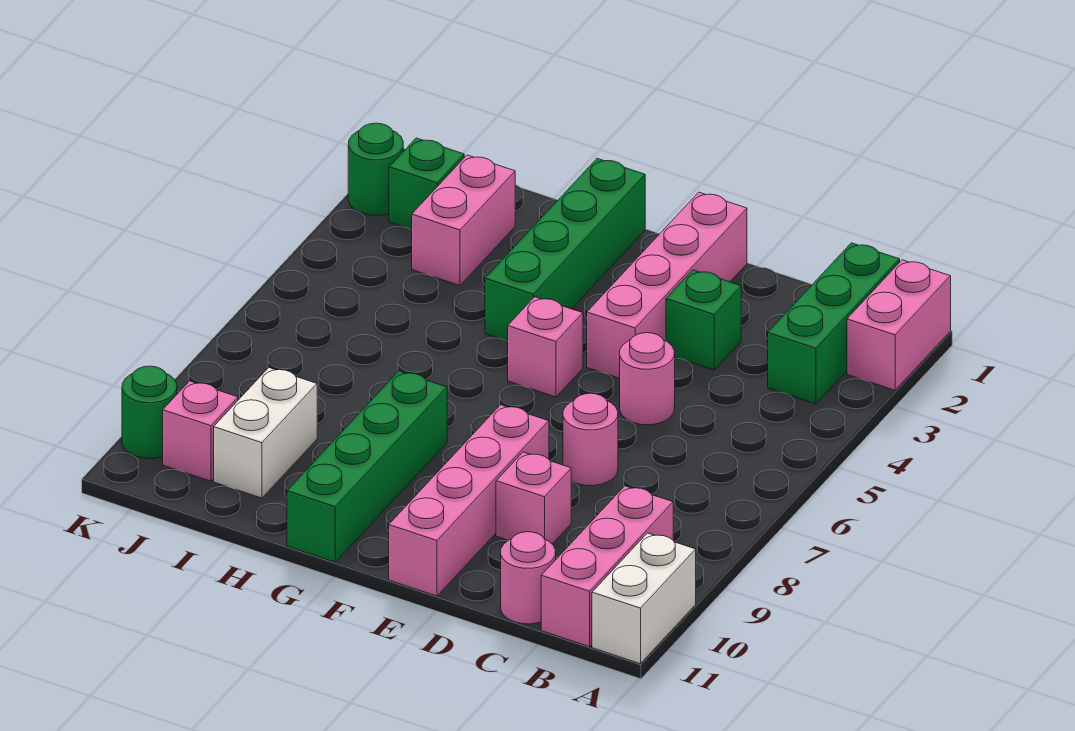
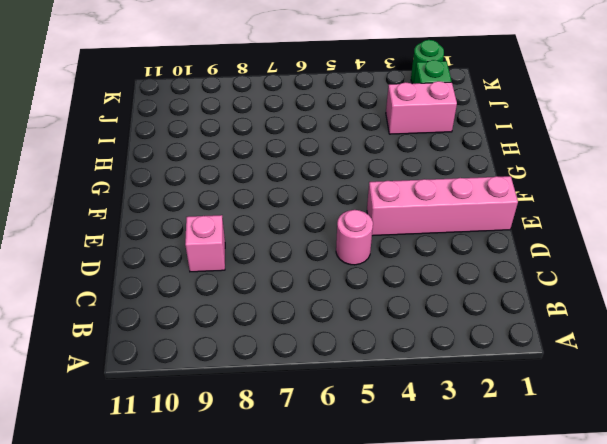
none -> pink 1x2 brick [847,260,951,390]
none -> white 1x2 brick [592,533,696,664]
none -> green 1x3 brick [768,243,900,404]

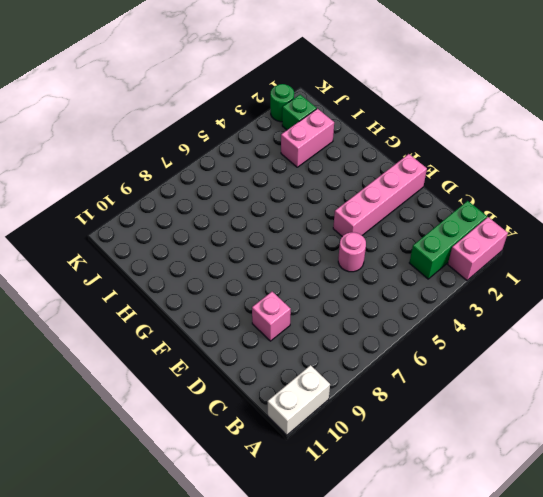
none -> pink 1x3 brick [541,486,673,647]
none -> pink 1x1 round brick [501,532,556,624]
none -> green 1x1 brick [666,270,741,370]

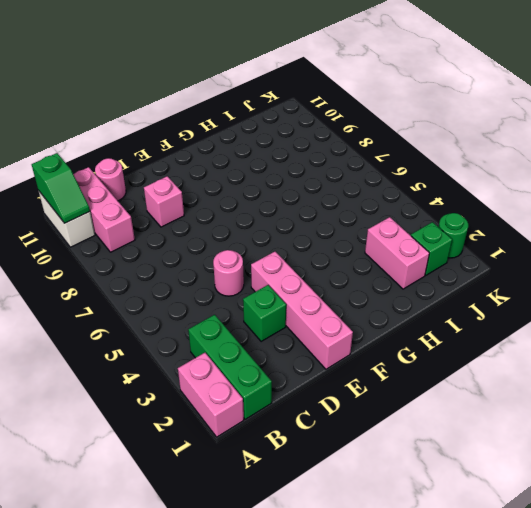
green 1x2 slope [32,153,90,223] -> none
none -> pink 1x1 round brick [563,393,618,486]
none -> pink 1x4 brick [389,405,549,596]
none -> pink 1x1 brick [507,297,583,397]

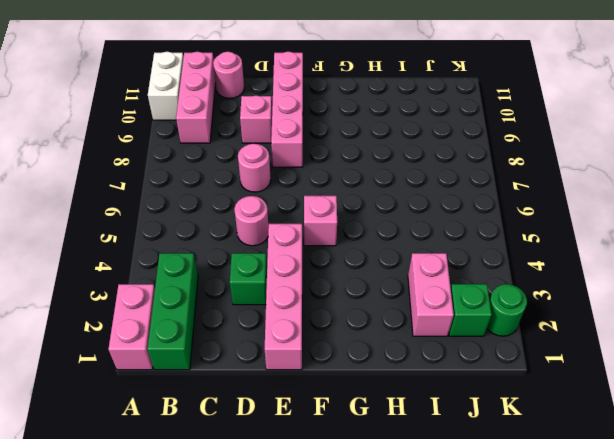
none -> green 1x4 brick [485,159,645,341]
none -> green 1x4 brick [287,371,447,562]
none -> white 1x2 brick [214,368,317,498]

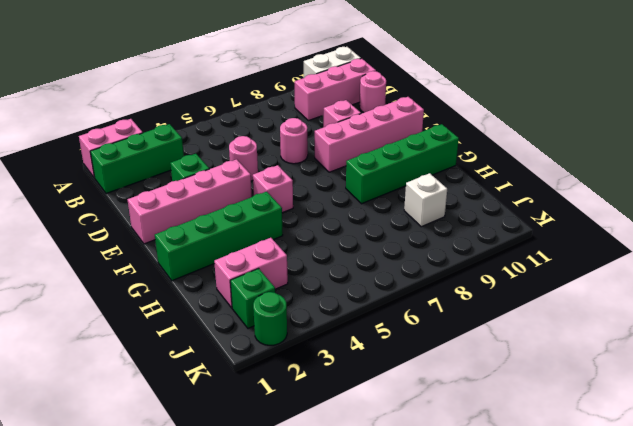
white 1x1 brick [404,173,447,227] -> white 1x2 brick [214,368,317,498]
none -> pink 1x1 brick [163,381,238,481]
none -> green 1x1 round brick [122,366,177,458]

